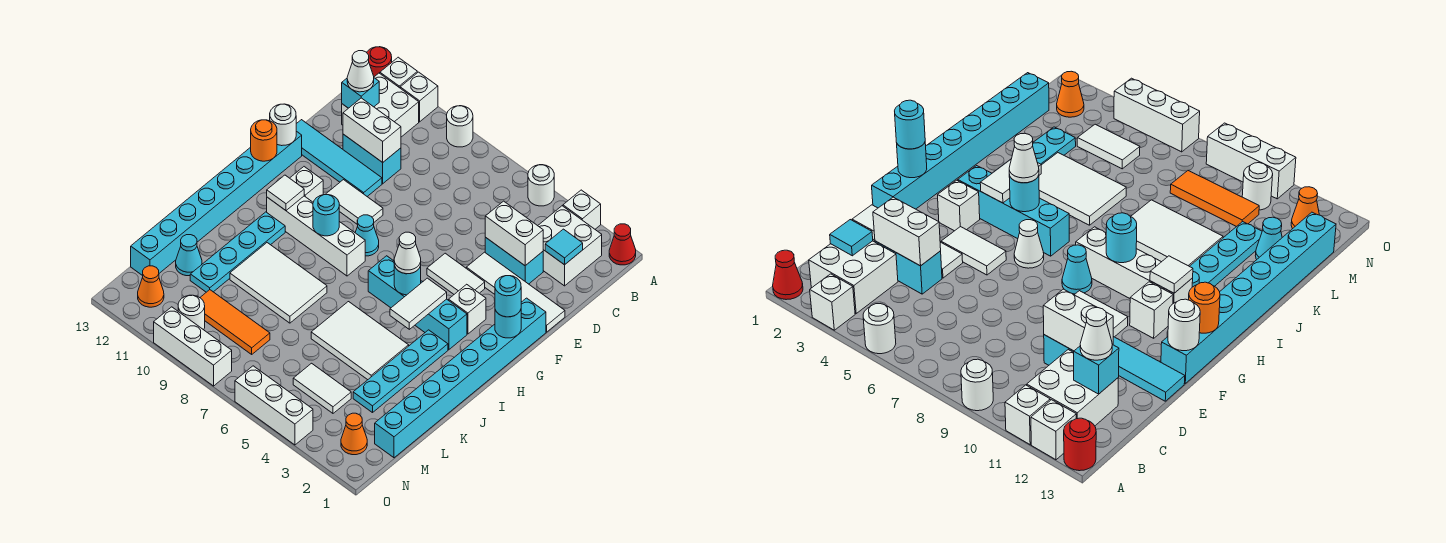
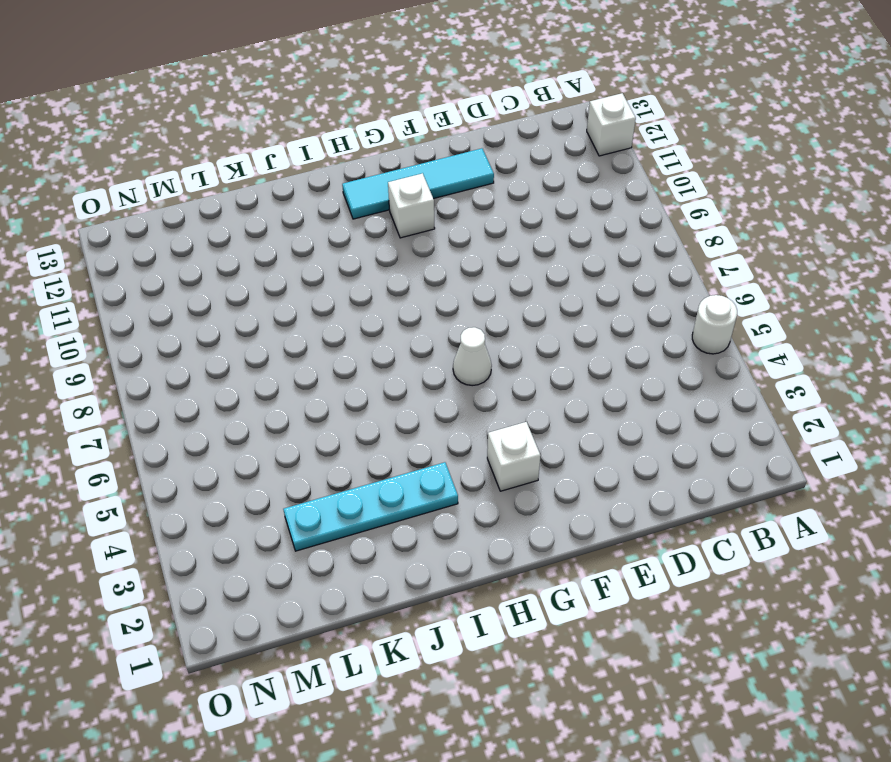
cyan 1x4 tile [342,148,494,219] -> cyan 1x4 tile turned to [296,120,382,196]
none -> red 1x1 cone [609,224,636,265]
none -> white 1x1 brick [563,190,601,229]
none -> white 1x1 round brick [447,106,473,147]
none -> white 1x1 brick [400,72,438,122]

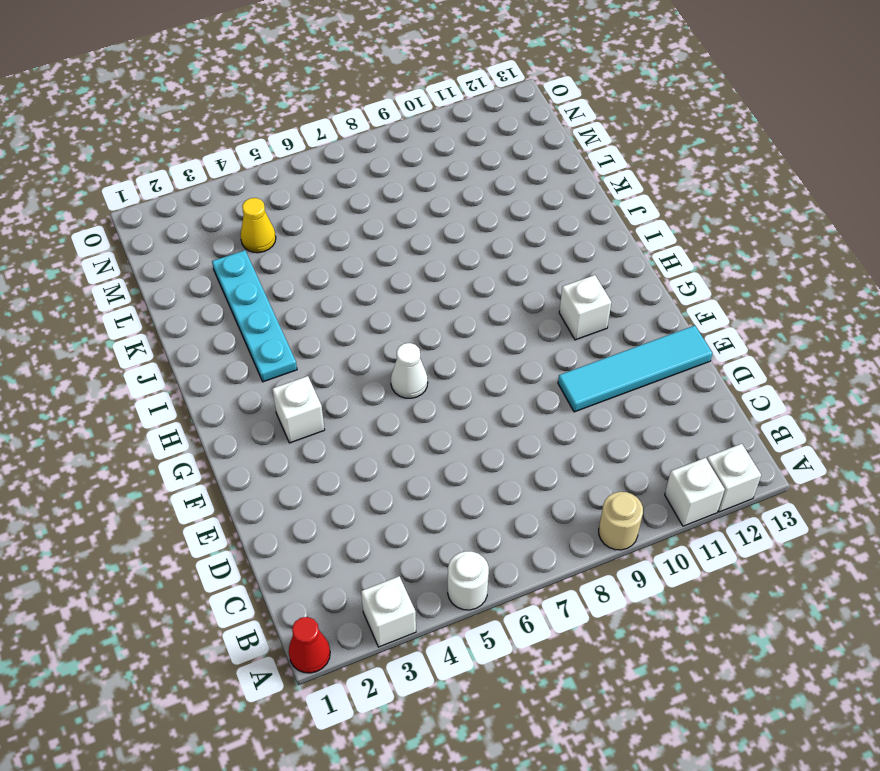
tan 1x1 round brick [599,492,643,550] -> white 1x1 round brick [447,106,473,147]
yellow 1x1 cone [240,198,276,253] -> white 1x2 tile [293,363,351,413]
none -> red 1x1 round brick [367,47,392,77]
none -> white 2x2 brick [538,206,602,286]
none -> white 2x2 brick [342,73,419,137]
none -> cyan 1x2 brick [485,238,543,284]

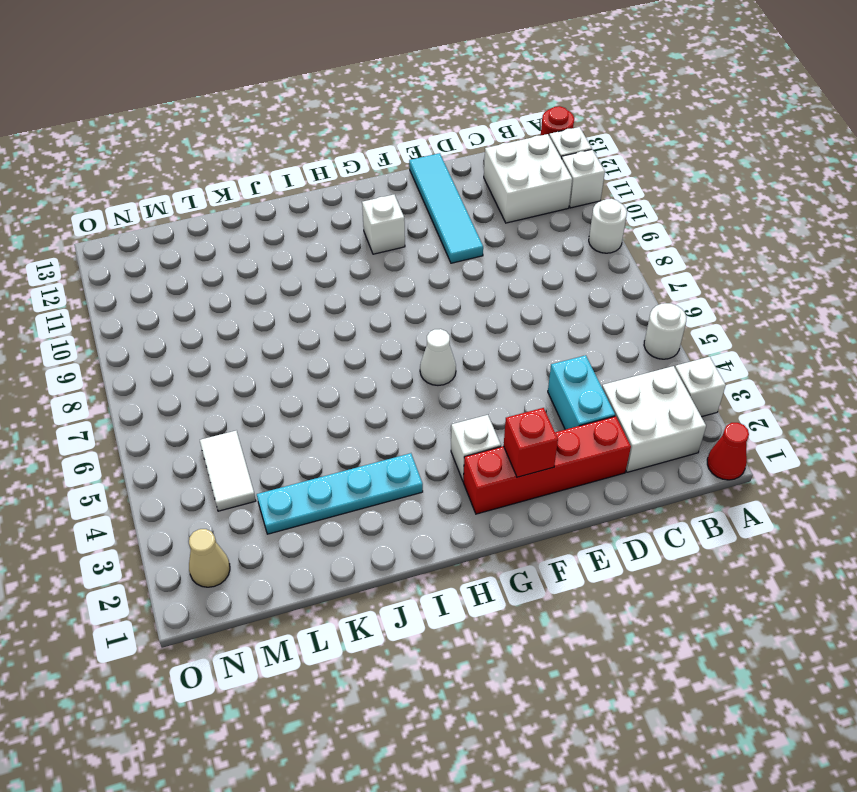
red 1x4 brick [463,416,631,514] -> white 1x4 tile [466,252,565,332]
red 1x1 brick [504,408,558,477] -> none
tan 1x1 cone [189,529,230,587] -> orange 1x1 cone [341,413,367,455]
none -> cyan 1x2 brick [343,134,401,184]
none -> cyan 1x8 brick [375,298,546,458]
none -> white 1x2 tile [427,253,485,294]
none -> white 1x2 tile [325,180,383,224]

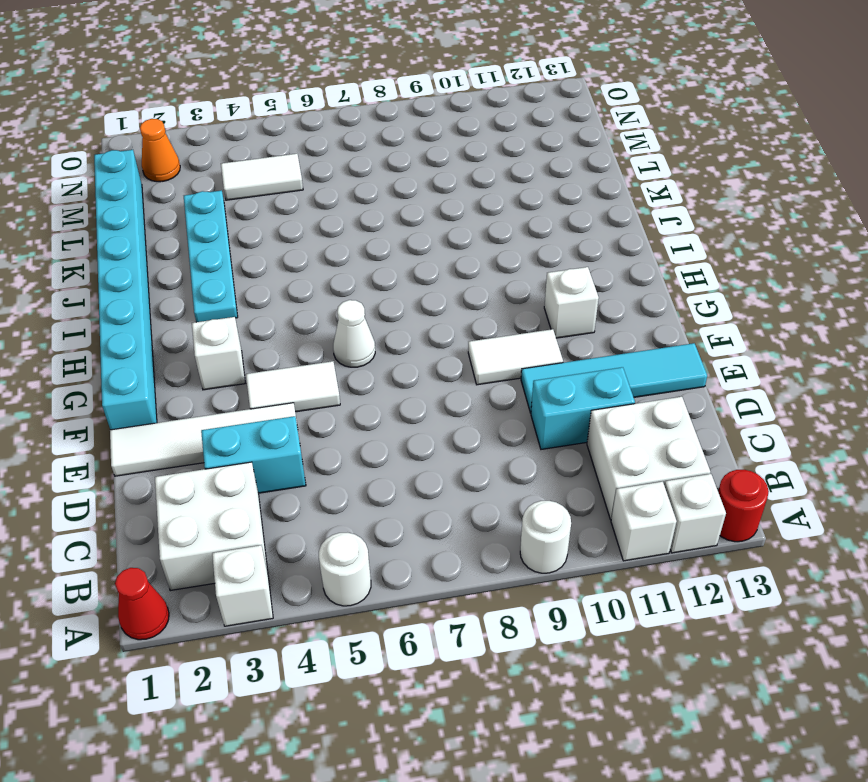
none -> cyan 1x8 brick [131,131,302,276]
none -> cyan 1x1 cone [355,215,379,256]
none -> cyan 1x4 brick [368,256,467,350]
none -> white 1x4 brick [267,196,365,276]

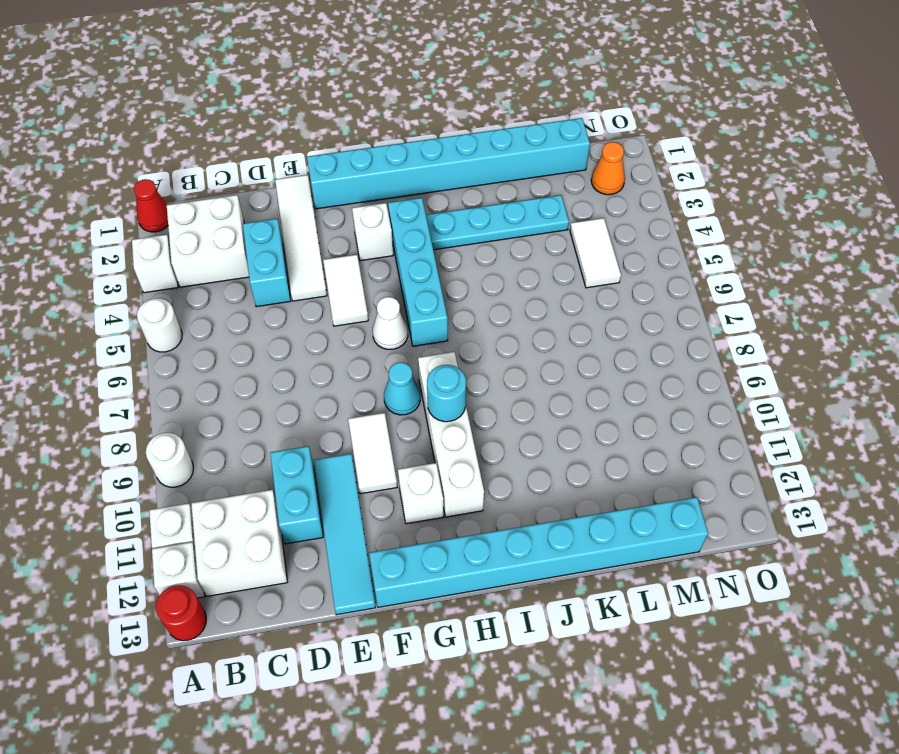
none -> cyan 1x4 plate [190,212,285,292]
none -> white 2x3 tile [311,302,409,380]
none -> white 2x3 tile [230,243,327,323]
none -> cyan 1x1 cone [176,235,202,276]

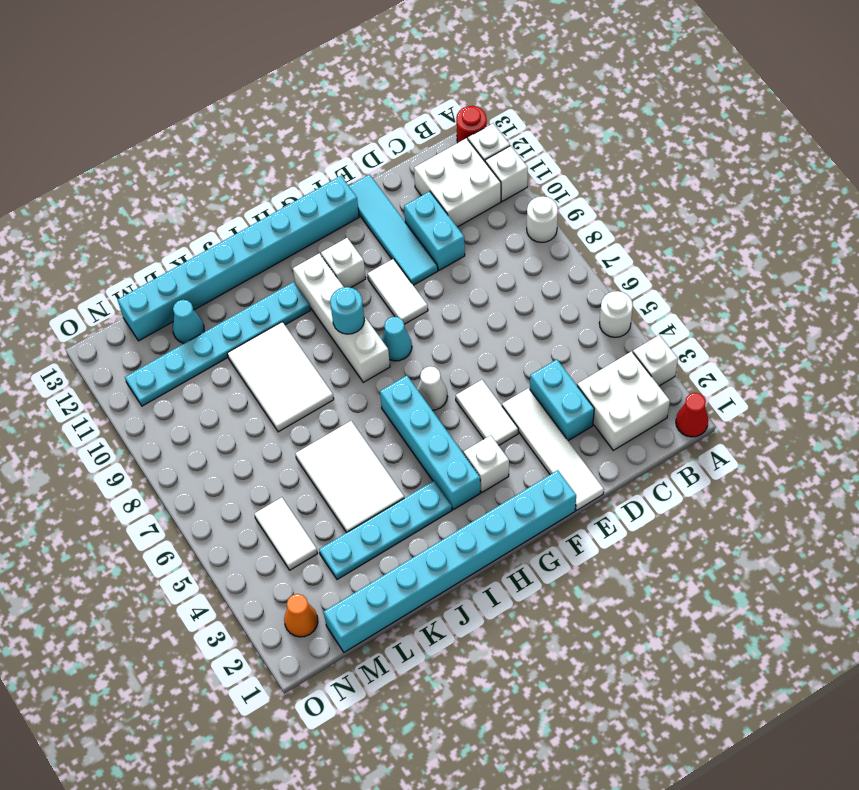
cyan 1x6 plate [125,282,310,406] -> cyan 1x4 plate [190,212,285,292]
none -> orange 1x3 tile [200,290,270,354]
none -> white 1x1 round brick [178,295,205,330]
none -> orange 1x1 cone [138,266,164,307]
none -> white 1x3 brick [235,366,313,445]

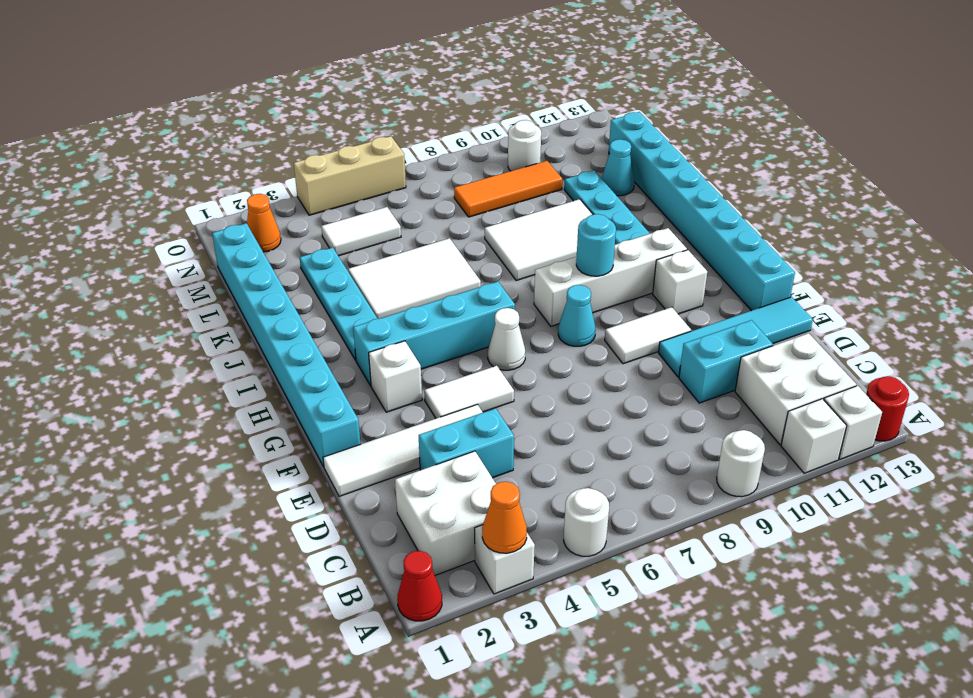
orange 1x1 cone [482,482,527,553] -> orange 1x1 cone moved to [138,266,164,307]
tan 1x3 brick [294,136,406,215] -> white 1x3 brick [235,366,313,445]
none -> white 1x3 brick [154,307,232,386]
none -> cyan 1x1 tile [545,229,583,265]
none -> cyan 1x1 brick [342,78,379,108]
none -> white 1x2 brick [485,201,543,266]

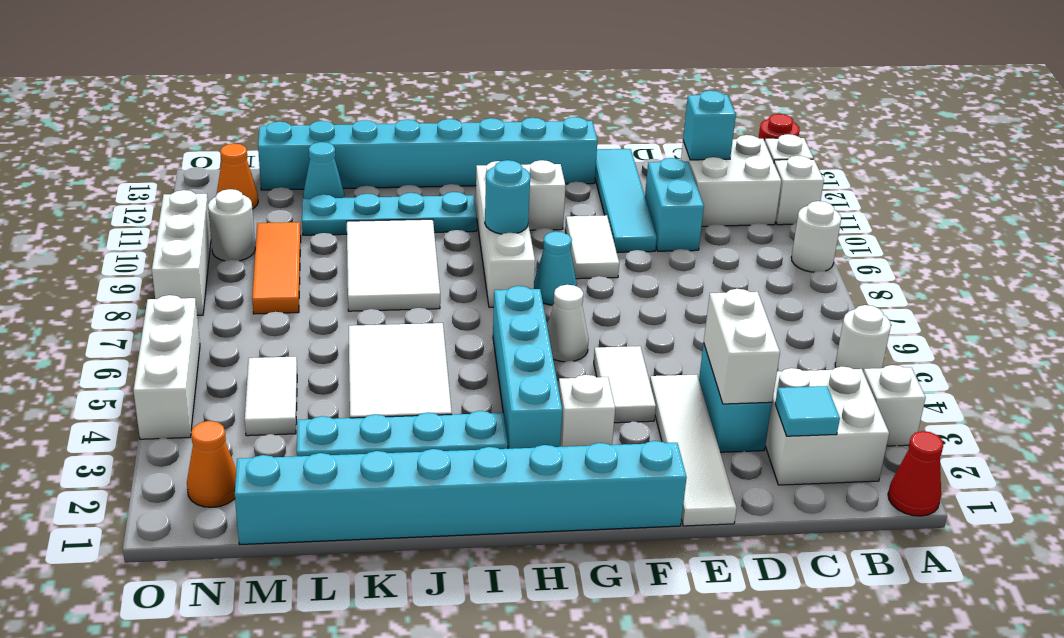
none -> white 1x2 brick [343,98,401,162]
none -> white 1x1 round brick [270,104,296,146]
none -> cyan 1x1 round brick [495,310,521,338]
none -> orange 1x1 round brick [251,120,277,161]

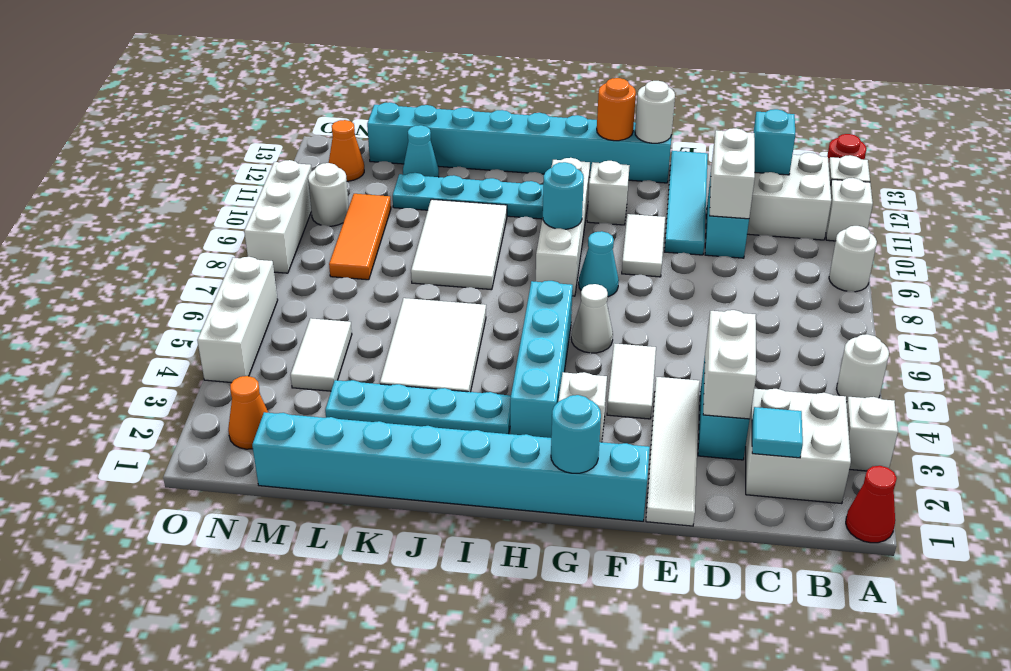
none -> white 1x2 tile [390,278,447,329]
none -> cyan 1x1 round brick [394,265,421,295]
none -> white 1x1 tile [267,175,304,210]
none -> white 1x1 cone [347,51,374,92]

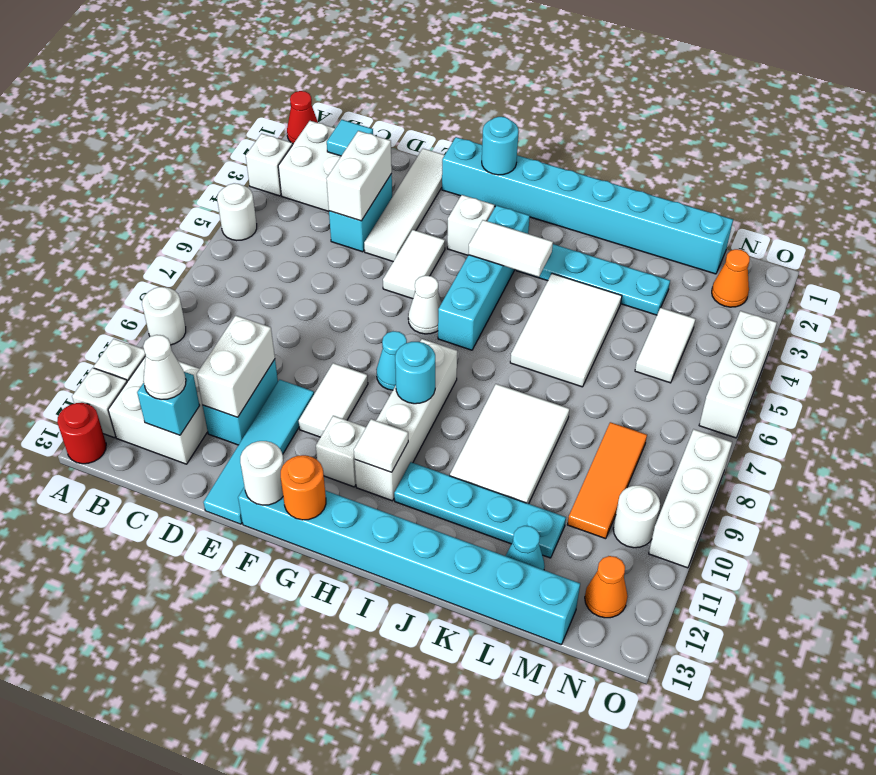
none -> cyan 1x1 round brick [394,265,421,295]
none -> cyan 1x1 round brick [495,276,521,317]
none -> white 1x1 cone [394,232,421,274]

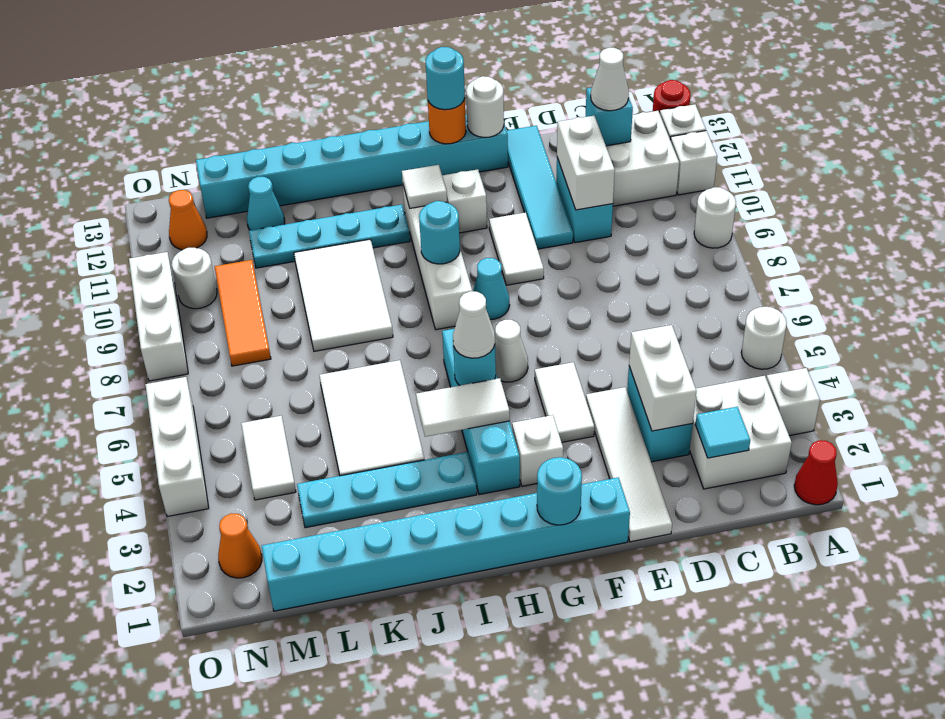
cyan 1x1 round brick [425,47,465,110] -> cyan 1x1 round brick moved to [495,276,521,317]

